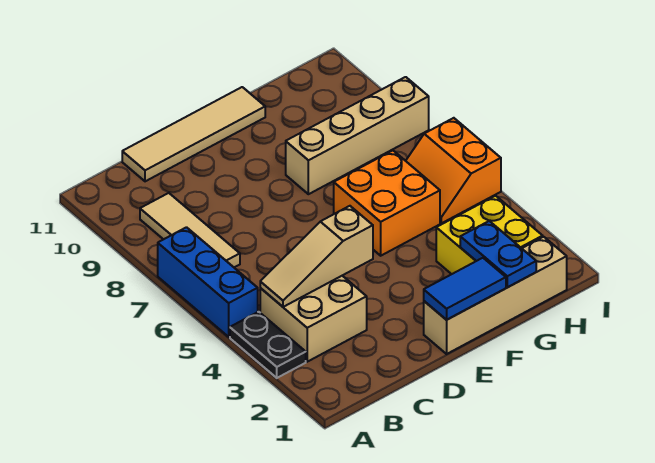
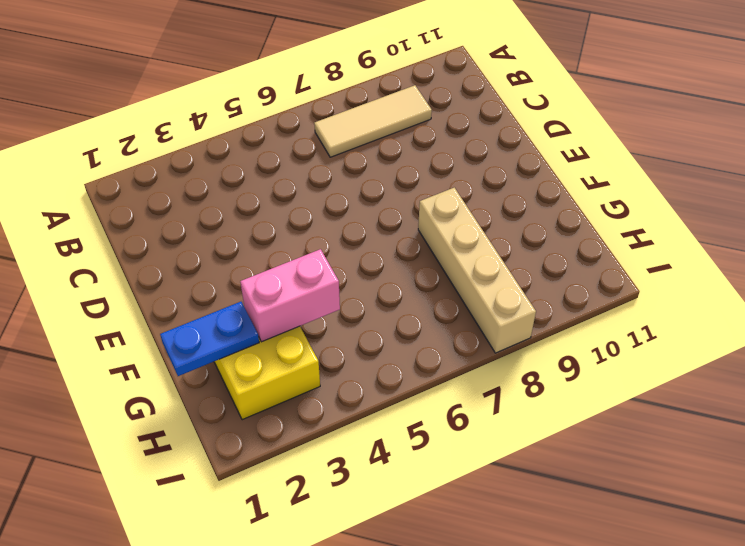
pink 1x2 brick [240,249,340,342] -> none
none -> black 1x2 plate [230,312,306,378]
none -> blue 1x3 brick [158,227,258,337]
none -> tan 2x2 brick [260,276,367,362]

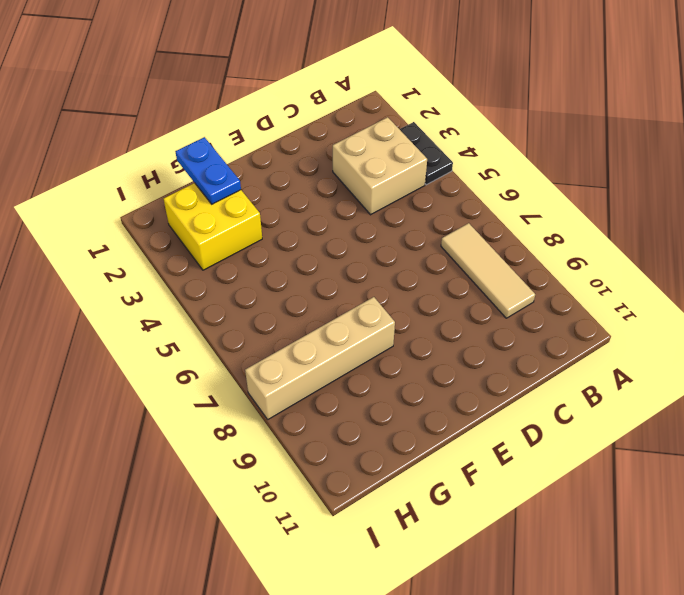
none -> blue 1x3 brick [158,227,258,337]
none -> tan 1x4 tile [122,87,265,181]
none -> tan 1x4 brick [424,237,567,354]

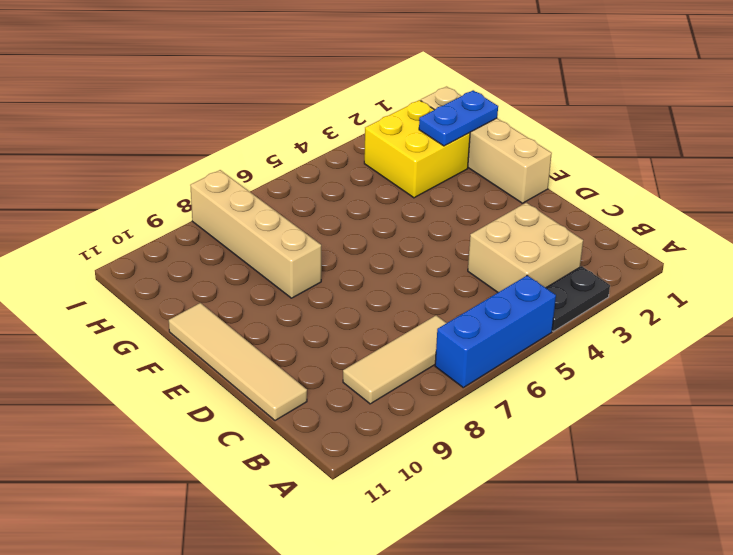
none -> orange 2x2 brick [334,151,440,256]
none -> orange 2x2 slope [406,118,501,223]
none -> tan 1x3 slope [260,206,373,307]

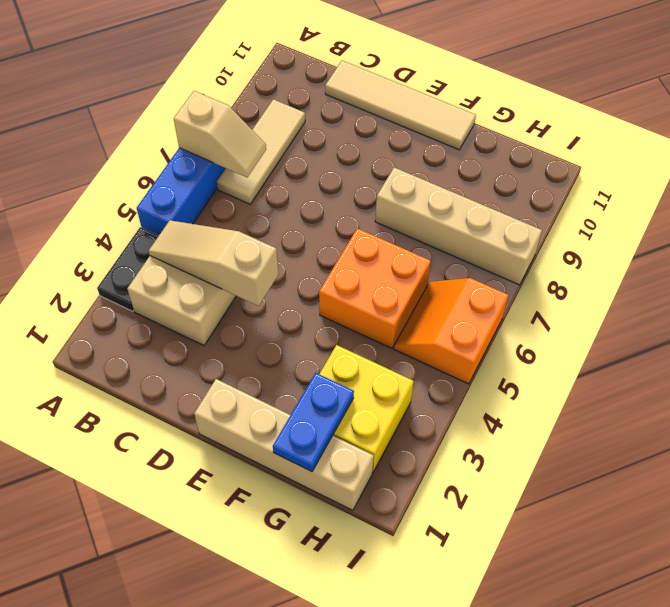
tan 1x2 slope [174,91,266,177] -> none
none -> blue 1x2 tile [424,258,506,320]

